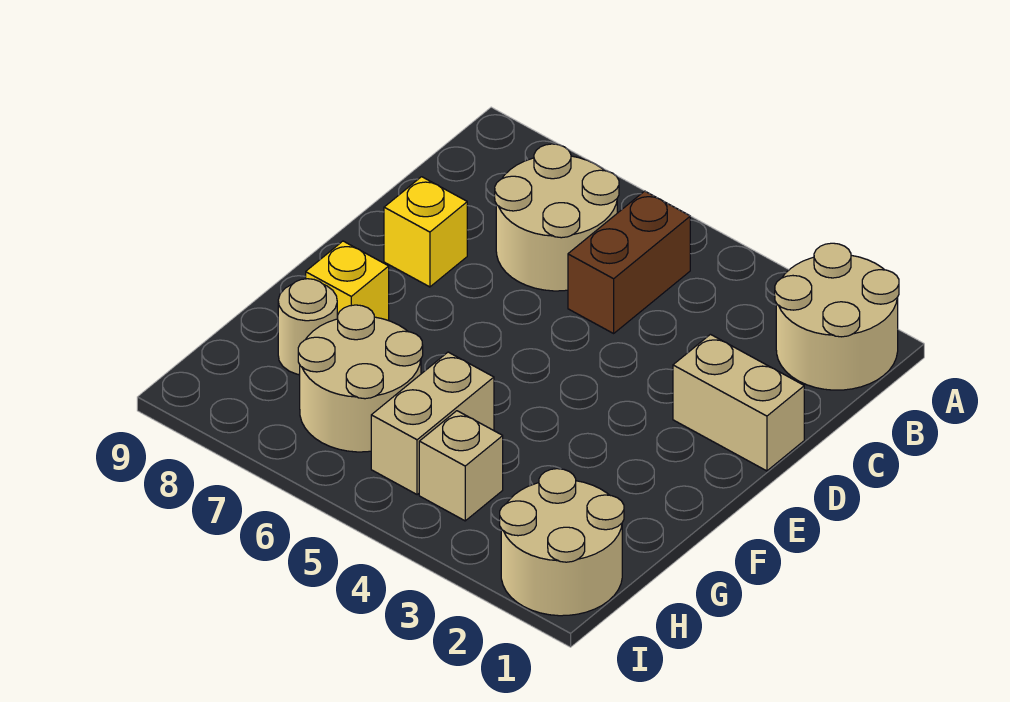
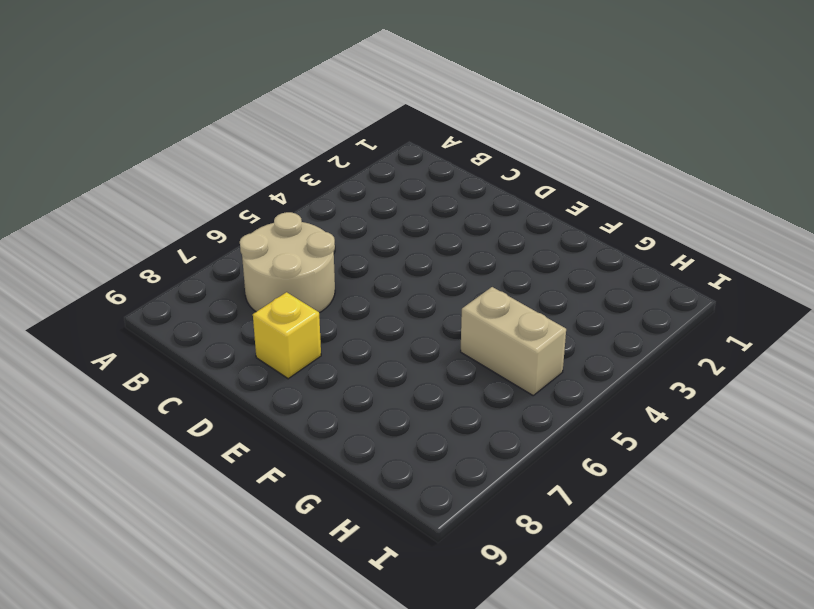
none -> tan 2x2 round brick [775,243,899,390]
none -> brown 1x2 brick [568,191,690,333]

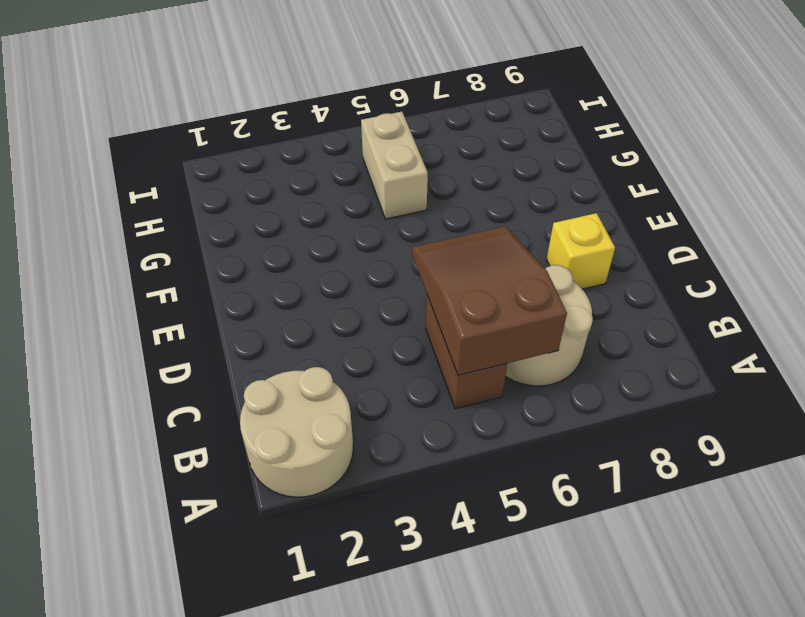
brown 2x3 slope [412,226,567,375] -> none
none -> tan 1x2 brick [673,334,804,471]
none -> yellow 1x1 brick [306,241,389,321]

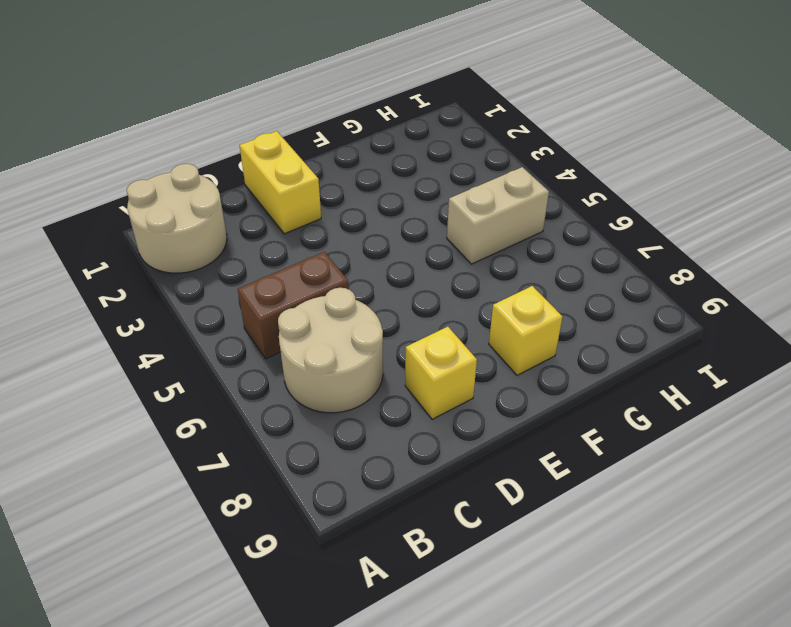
yellow 1x2 brick [240,131,321,234] -> tan 1x2 brick [673,334,804,471]
none -> tan 2x2 round brick [298,305,423,452]
none -> tan 1x1 round brick [278,279,337,375]

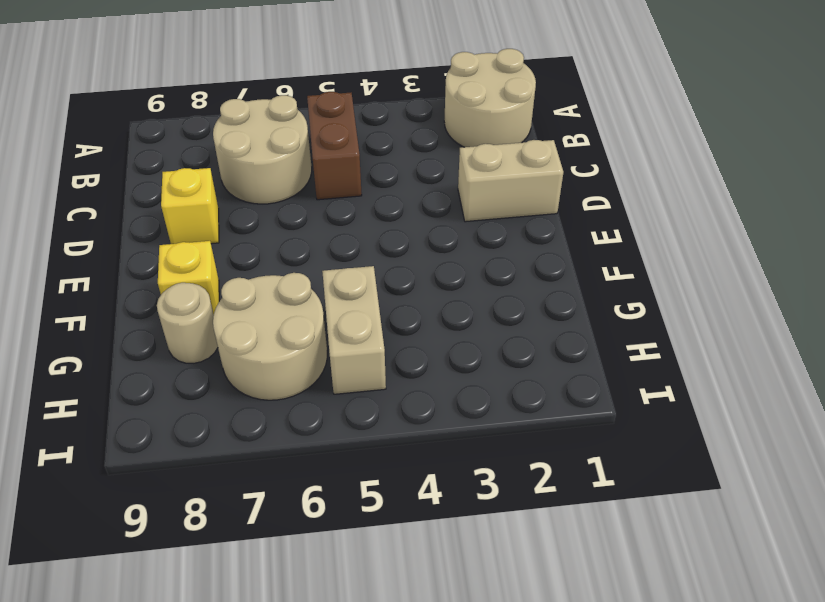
none -> tan 2x2 round brick [500,469,624,616]
none -> tan 1x1 brick [419,411,503,521]

